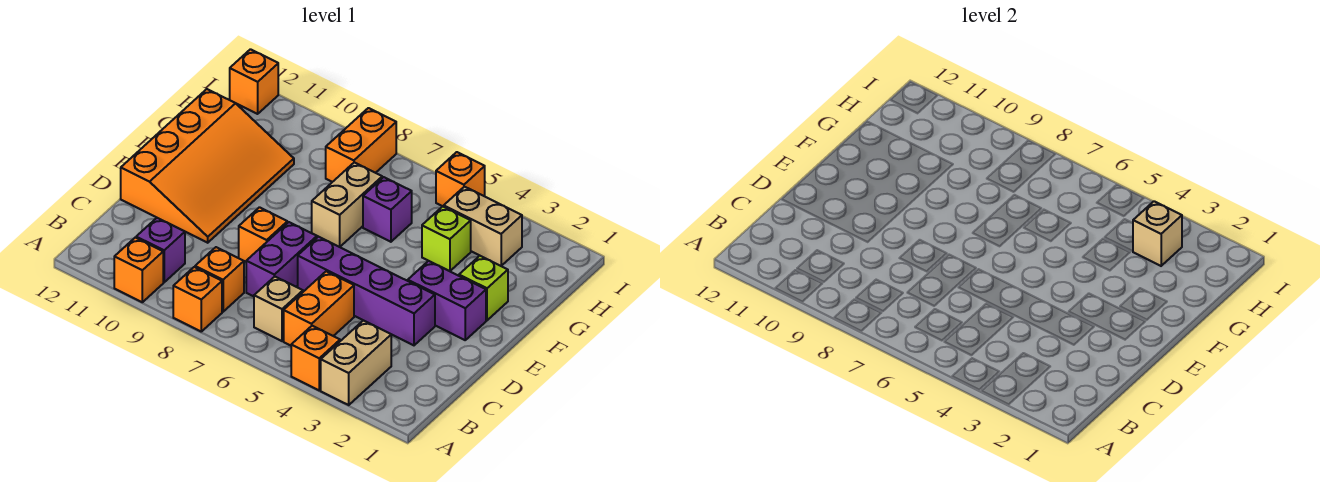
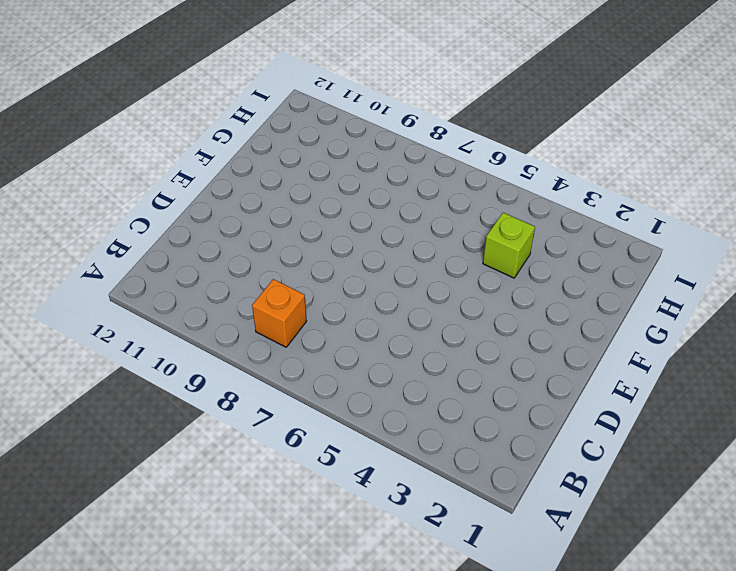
none -> tan 1x2 brick [321,321,391,405]
none -> orange 1x1 brick [291,326,340,390]
none -> orange 1x1 brick [173,267,222,331]

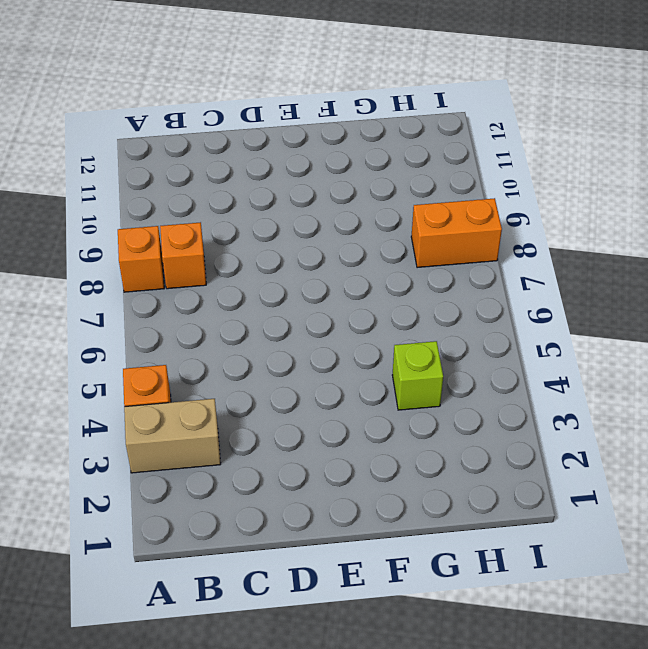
none -> orange 1x1 brick [114,238,163,302]
none -> orange 1x2 brick [284,271,354,346]
none -> tan 1x1 brick [254,277,303,341]

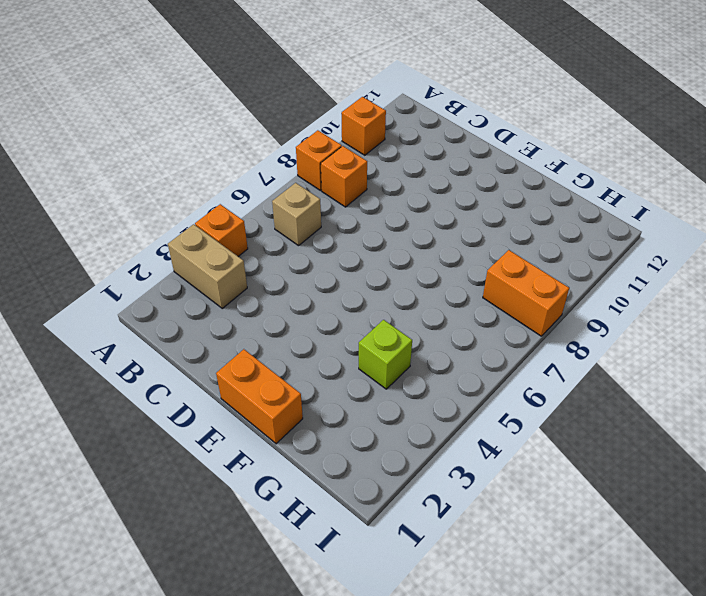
orange 1x2 brick [216,349,303,444] -> orange 1x2 brick moved to [284,271,354,346]
none -> purple 1x1 brick [136,218,185,282]
none -> purple 1x2 brick [246,222,317,296]
none -> purple 1x4 brick [298,237,435,345]

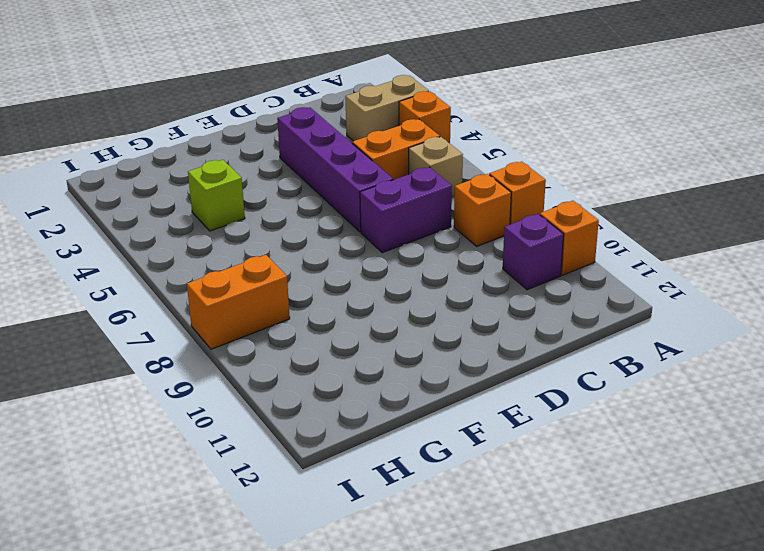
none -> orange 1x1 brick [239,207,287,262]
none -> orange 3x4 slope [121,89,294,243]
none -> purple 1x2 brick [408,261,486,340]

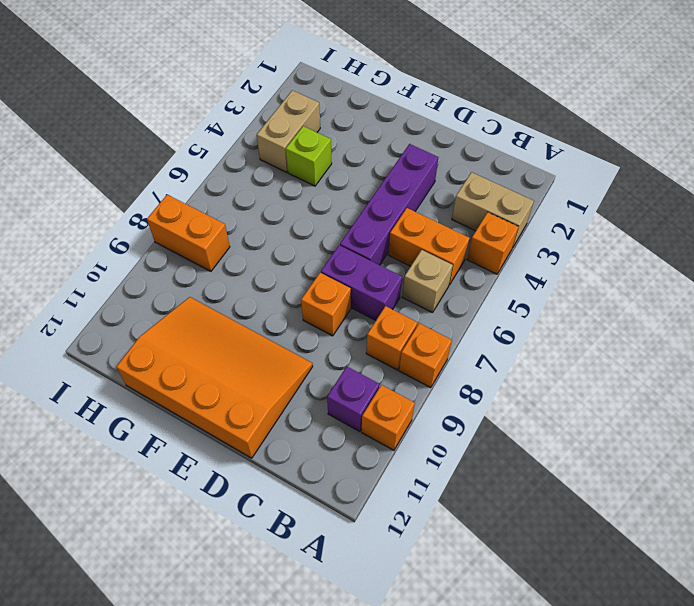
none -> purple 1x2 brick [408,261,486,340]
none -> lime 1x1 brick [459,256,508,320]
none -> tan 1x2 brick [312,162,382,247]

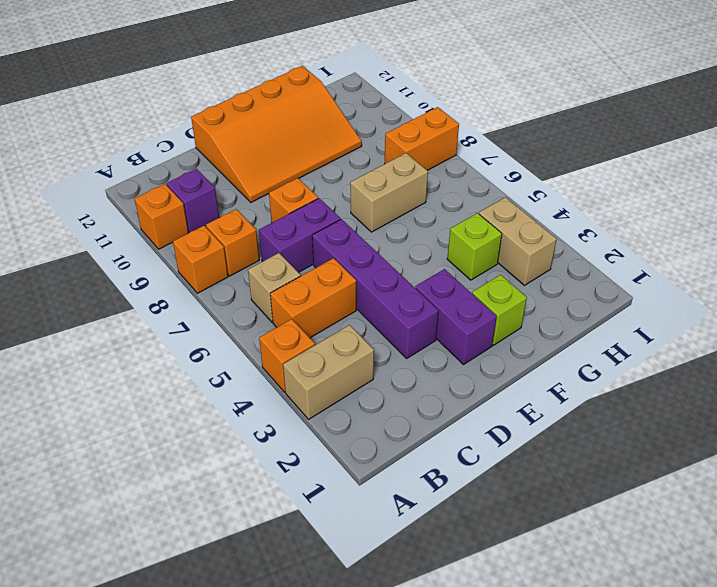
none -> purple 1x1 brick [363,177,412,242]
none -> orange 1x1 brick [436,152,485,207]
none -> orange 1x1 brick [230,49,278,114]

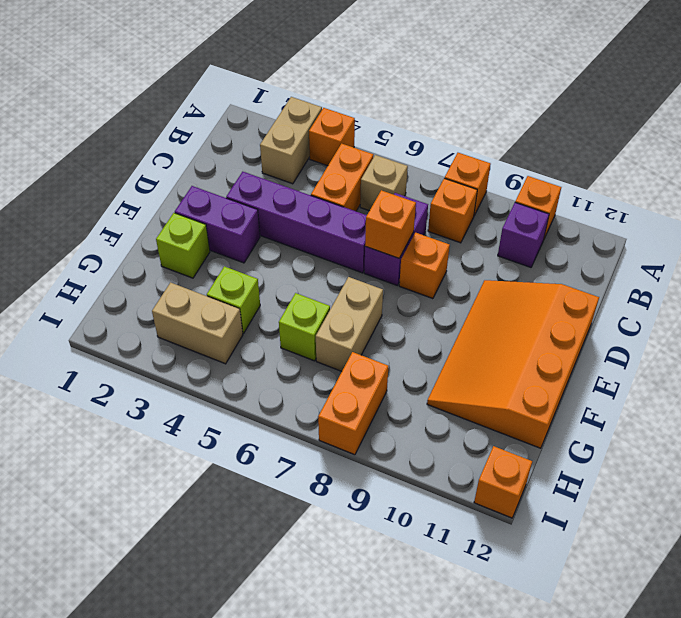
orange 1x1 brick [365,190,416,258] -> orange 1x1 brick moved to [436,152,485,207]
lime 1x1 brick [279,293,330,361] -> purple 1x1 brick [363,177,412,242]
none -> tan 1x1 brick [1133,201,1182,266]

